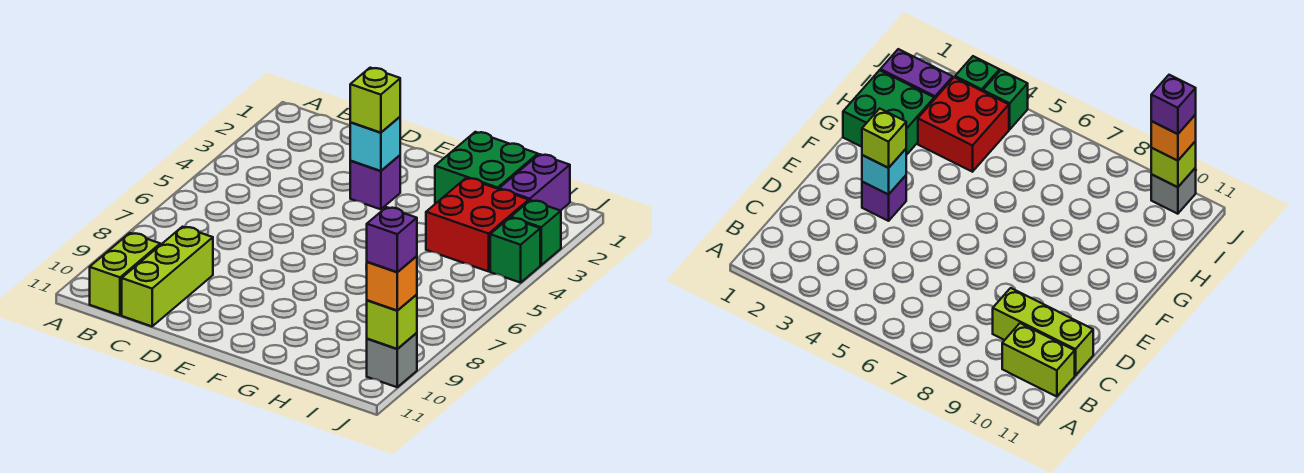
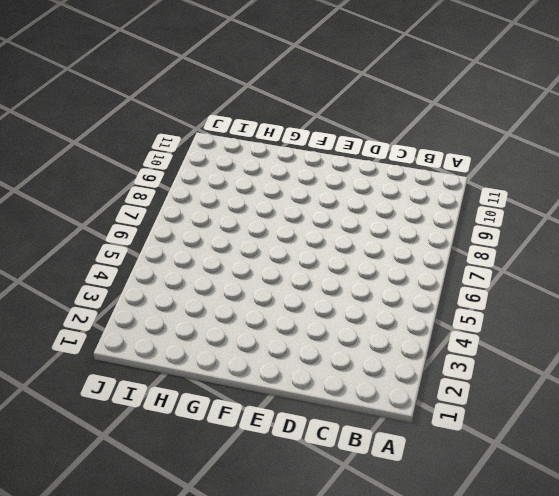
none -> lime 1x2 brick [90,233,160,315]
none -> lime 1x3 brick [122,227,213,326]
none -> purple 1x1 brick [350,155,400,209]

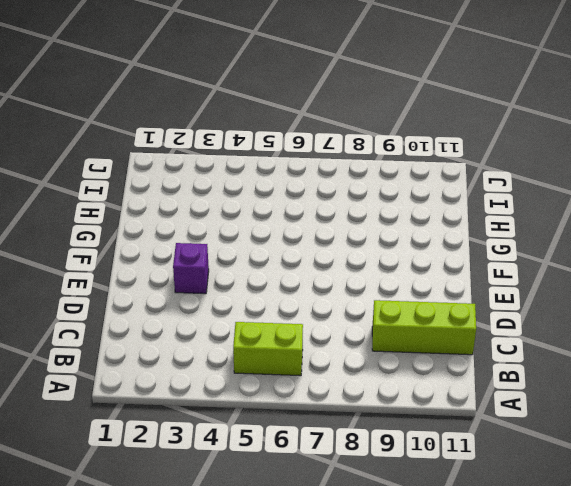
lime 1x2 brick [233,322,303,376] -> lime 1x2 brick moved to [90,233,160,315]
none -> green 2x2 brick [435,132,538,204]
none -> red 2x2 brick [426,178,529,271]
none -> purple 1x2 brick [499,154,570,211]

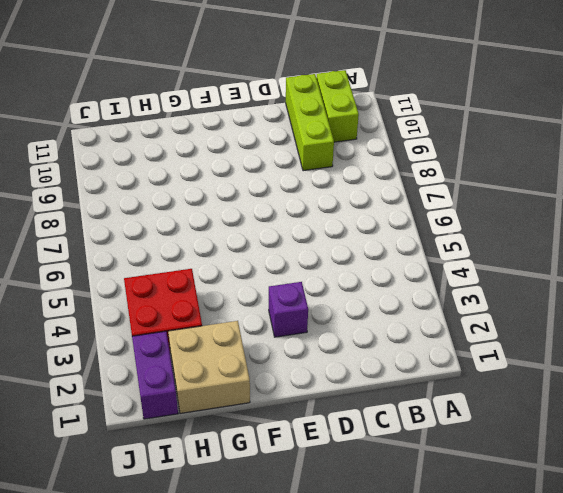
tan 2x2 brick [168,321,250,413] -> green 2x2 brick [435,132,538,204]
none -> green 1x1 brick [511,200,561,265]
none -> green 1x1 brick [490,218,540,283]
none -> grey 1x1 brick [367,333,417,387]

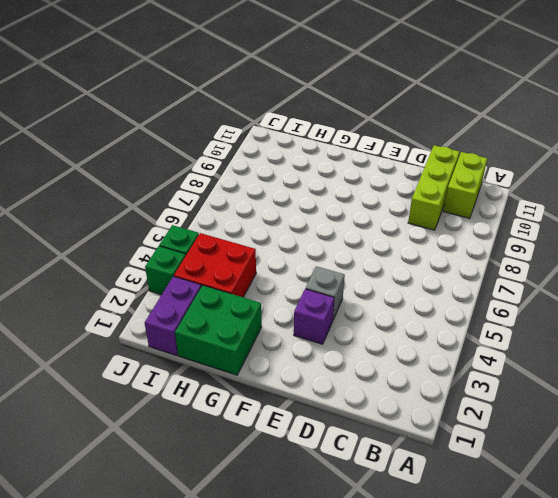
grey 1x1 brick [306,266,345,319] -> grey 1x1 brick moved to [367,333,417,387]
none -> cyan 1x1 brick [350,117,400,171]
none -> lime 1x1 brick [367,294,417,349]
none -> lime 1x1 brick [350,68,400,133]

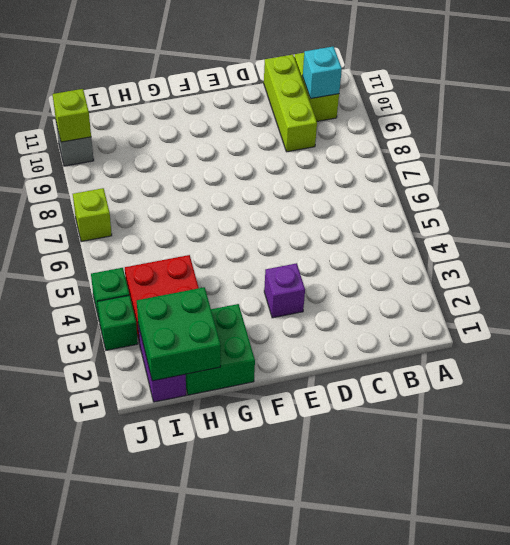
cyan 1x1 brick [303,47,342,99] -> cyan 1x1 brick moved to [350,117,400,171]
green 2x2 brick [137,287,221,381] -> none
lime 1x1 brick [73,188,112,242] -> lime 1x1 brick moved to [350,68,400,133]
none -> orange 1x1 brick [367,256,417,311]
none -> purple 1x1 brick [367,207,417,272]

